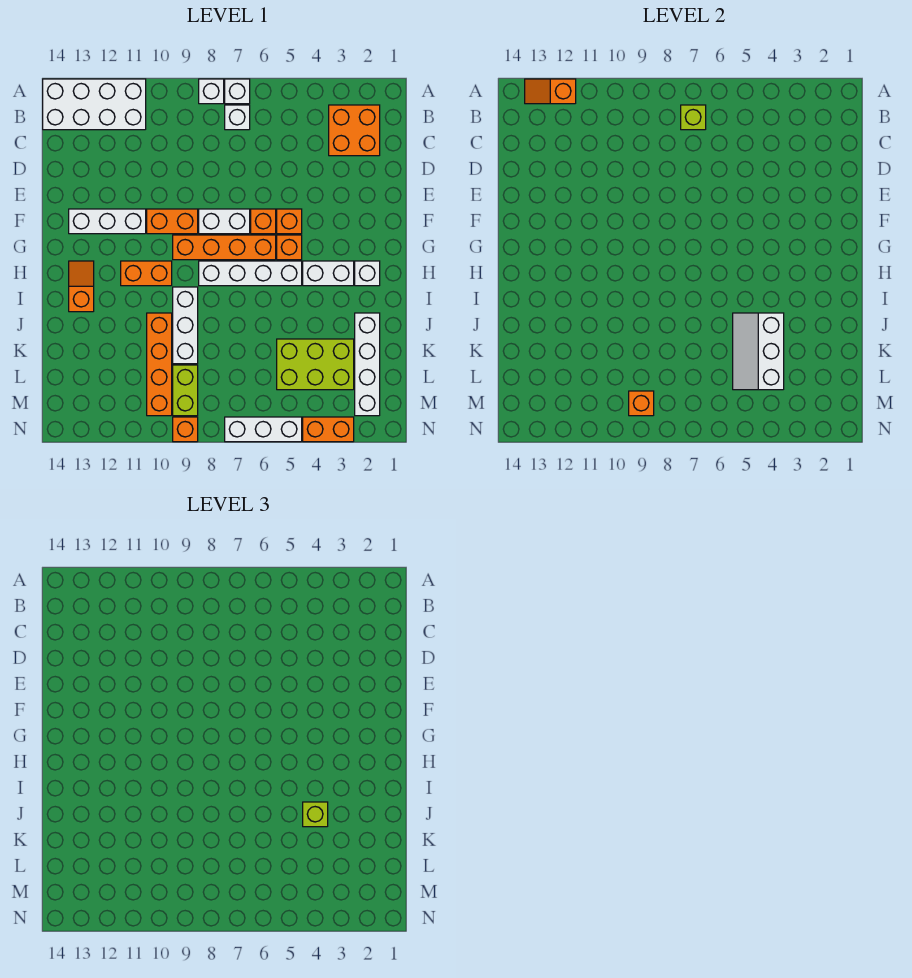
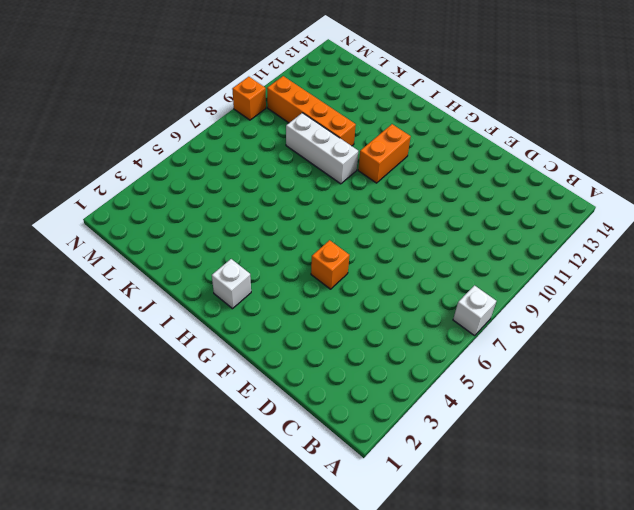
none -> white 1x1 brick [199,79,224,104]
none -> white 2x4 brick [43,79,146,130]
none -> orange 2x2 brick [329,105,380,156]
none -> white 1x1 brick [225,105,250,130]

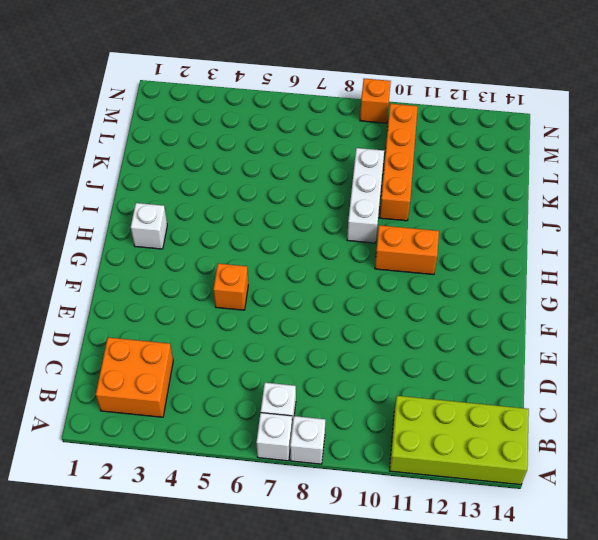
lime 2x4 brick [390,396,529,485] -> white 2x4 brick [43,79,146,130]
none -> orange 1x1 brick [251,209,276,234]
none -> white 1x2 brick [199,209,250,234]
none -> orange 1x2 brick [147,209,198,234]
none -> white 1x3 brick [69,209,146,234]

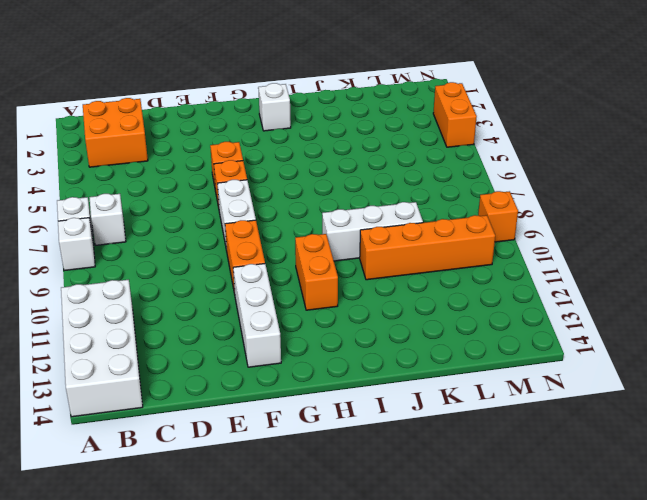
none -> orange 1x1 brick [277,235,302,260]
none -> orange 1x4 brick [173,235,276,260]
none -> white 1x2 brick [303,261,354,286]
none -> white 1x4 brick [199,261,302,286]

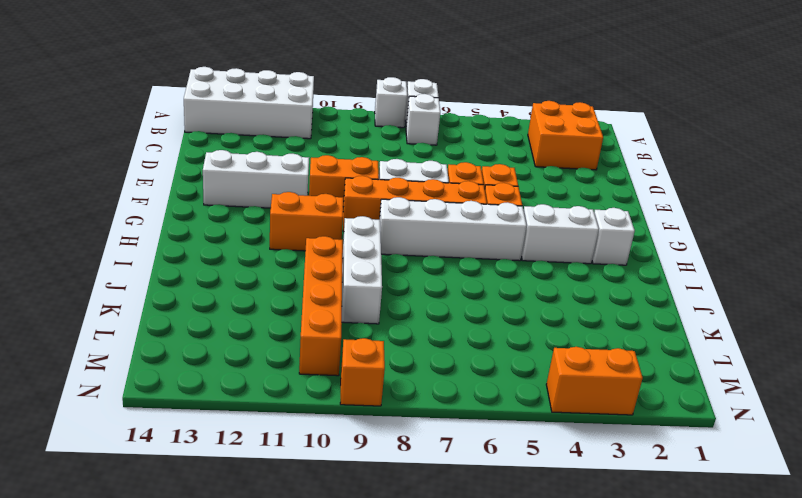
none -> orange 1x2 slope [69,261,94,312]
none -> white 1x4 brick [355,313,380,416]
none -> lime 2x3 brick [277,339,354,390]
none -> lime 1x2 brick [173,365,198,416]

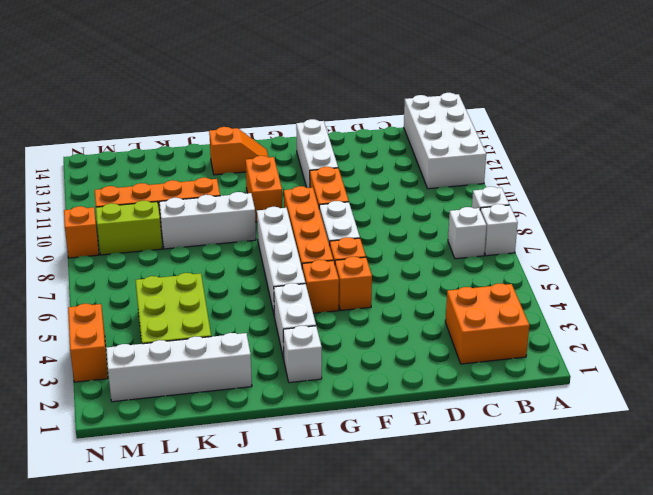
none -> white 1x3 brick [225,417,302,442]
none -> orange 1x2 slope [525,79,576,104]
none -> lime 1x1 brick [681,105,706,130]
none -> white 2x3 slope [733,313,784,390]

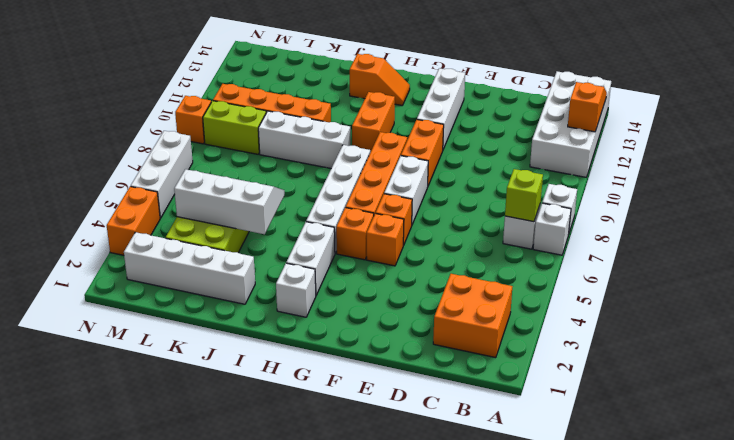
none -> orange 1x1 brick [629,391,654,416]
none -> lime 1x1 brick [303,802,328,827]

